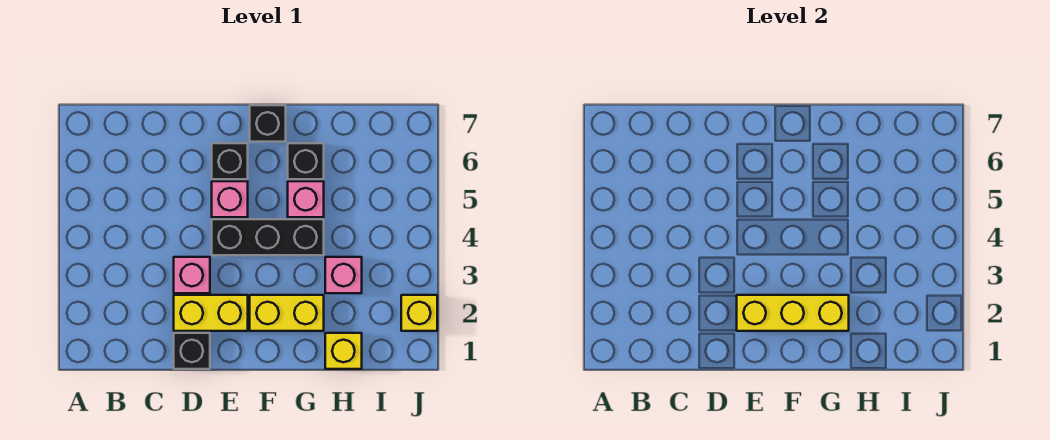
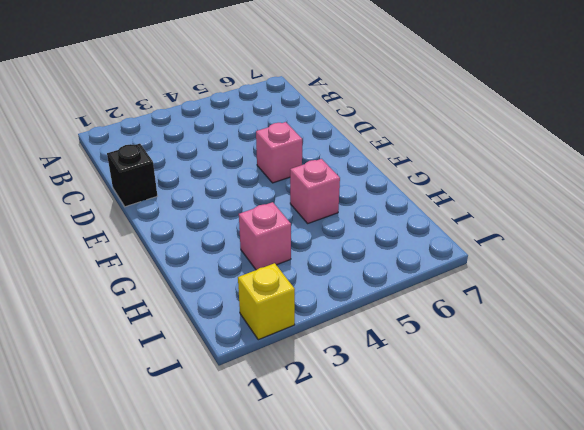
none -> yellow 1x2 brick [174,295,248,331]
none -> pink 1x1 brick [174,257,210,293]
none -> black 1x3 brick [212,219,324,255]

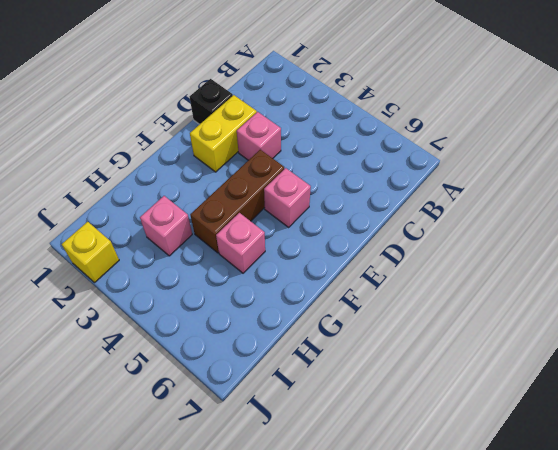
brown 1x3 brick [190,150,284,253] -> black 1x3 brick [212,219,324,255]
none -> black 1x1 brick [212,143,248,179]
none -> yellow 1x2 brick [250,295,324,331]
none -> black 1x1 brick [250,105,286,142]

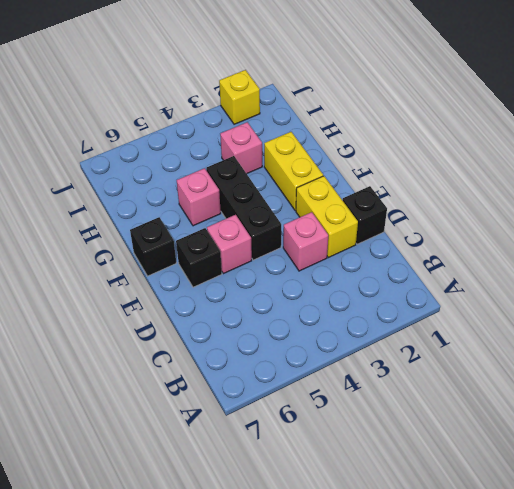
none -> black 1x1 brick [288,143,324,179]
none -> yellow 1x1 brick [325,333,362,369]
none -> yellow 1x3 brick [737,295,849,331]

